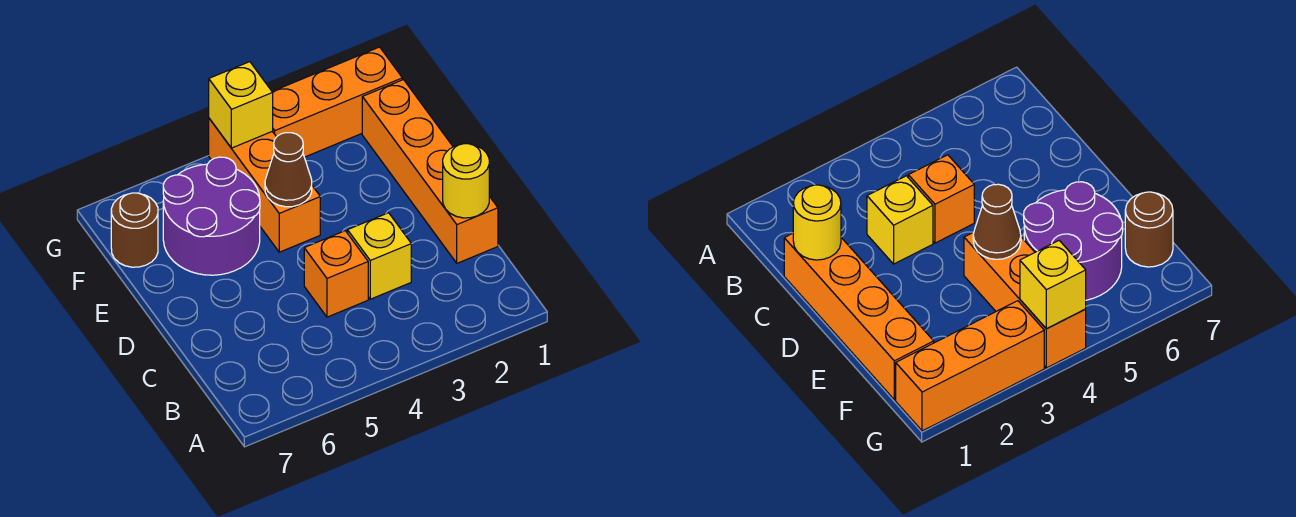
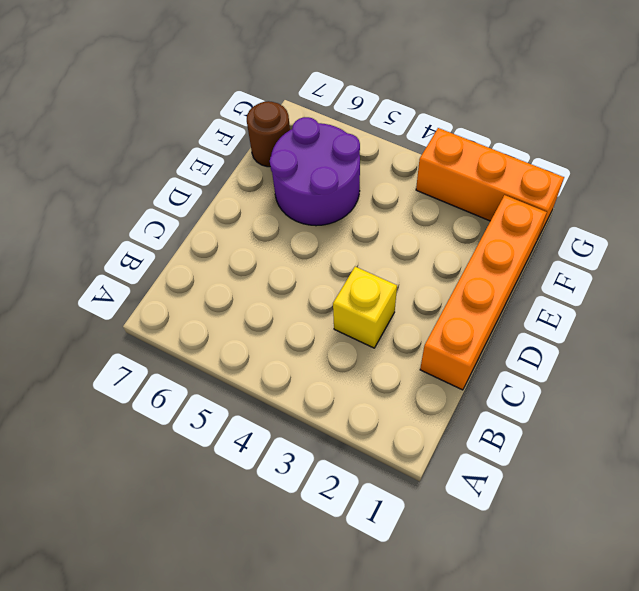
none -> orange 1x1 brick [304,231,368,317]
none -> orange 1x3 brick [209,119,320,252]

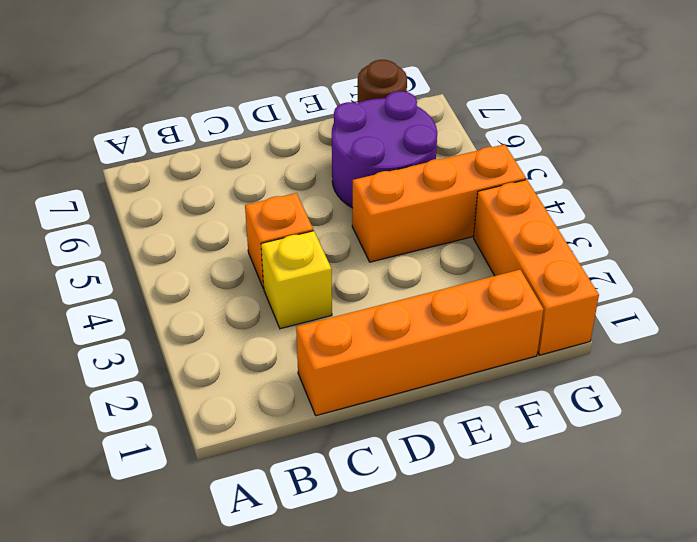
none -> yellow 1x1 round brick [443,144,489,218]
none -> brown 1x1 cone [265,133,312,207]

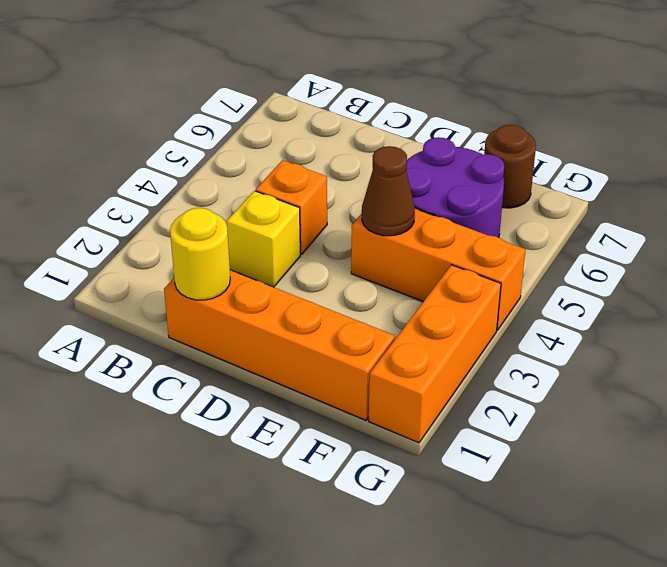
none -> yellow 1x1 brick [209,62,273,148]

